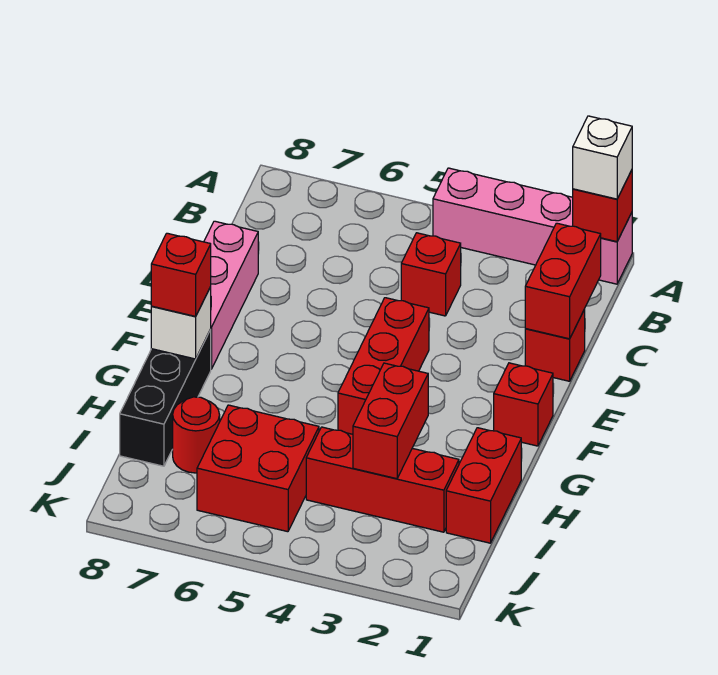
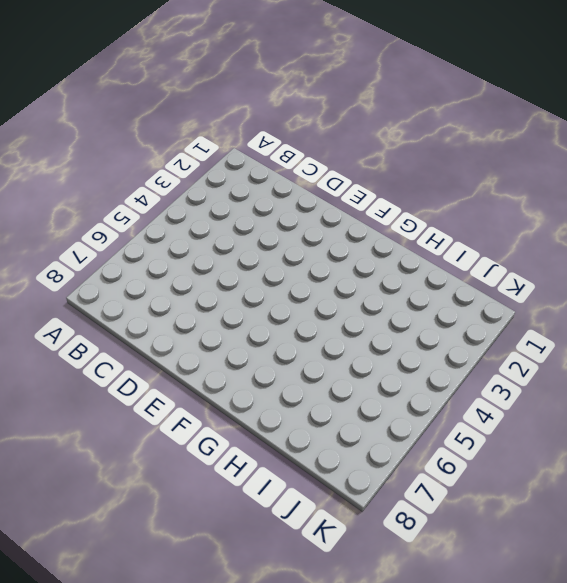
none -> pink 1x4 brick [433,168,632,284]
none -> red 1x1 brick [401,233,461,316]
none -> red 1x1 brick [525,309,585,381]

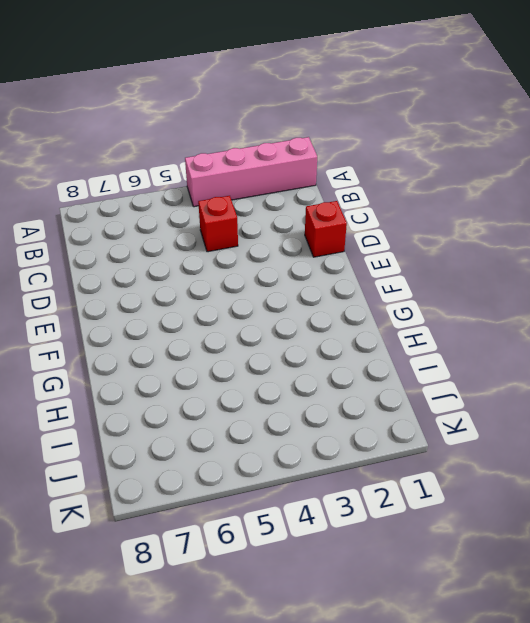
none -> pink 1x3 brick [204,221,258,369]
none -> red 1x3 brick [338,298,429,434]
none -> red 1x1 brick [494,363,553,446]

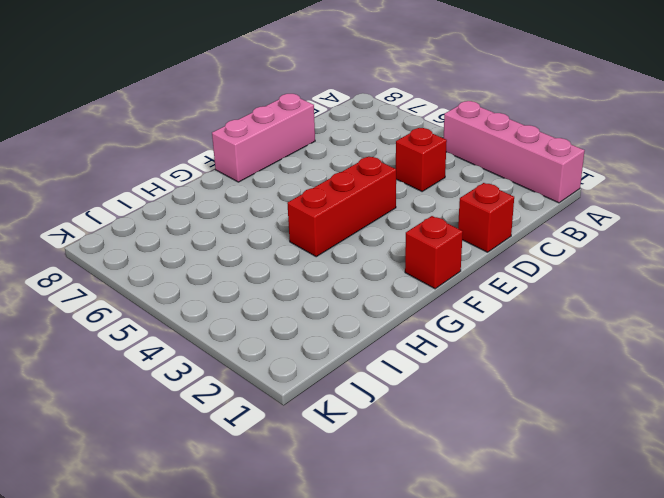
none -> black 1x3 brick [120,330,211,466]
none -> red 1x2 brick [446,428,521,543]
none -> red 1x3 brick [306,427,459,532]

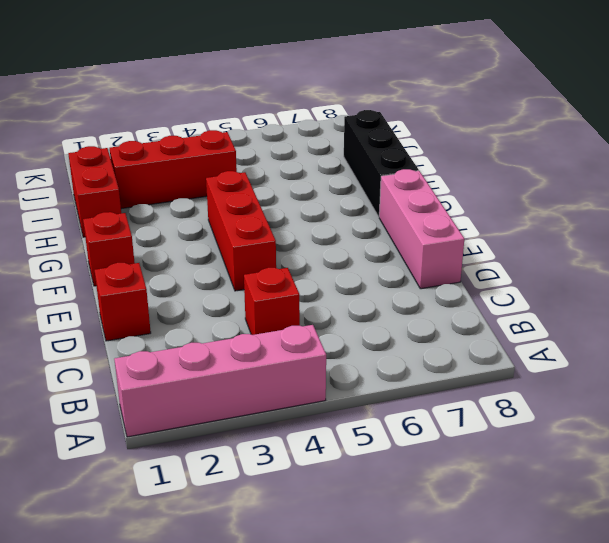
none -> red 2x2 brick [197,405,319,532]
none -> red 1x1 round brick [173,397,220,473]
none -> red 1x1 brick [573,170,632,242]

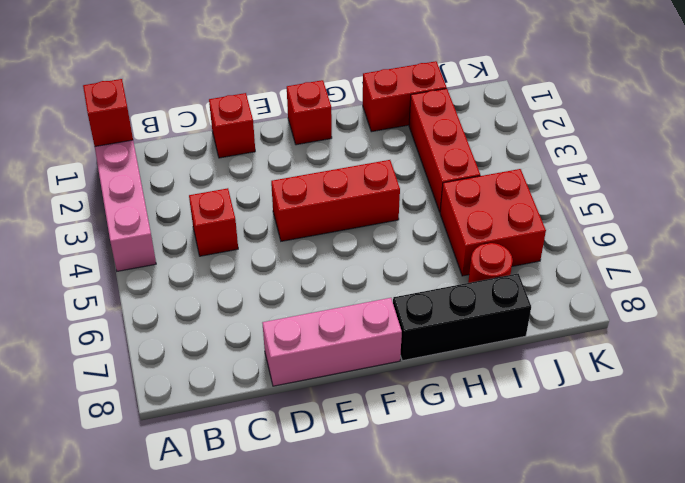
none -> red 1x2 brick [525,223,601,339]
none -> white 1x1 brick [151,287,211,359]
none -> red 1x2 brick [353,363,428,479]

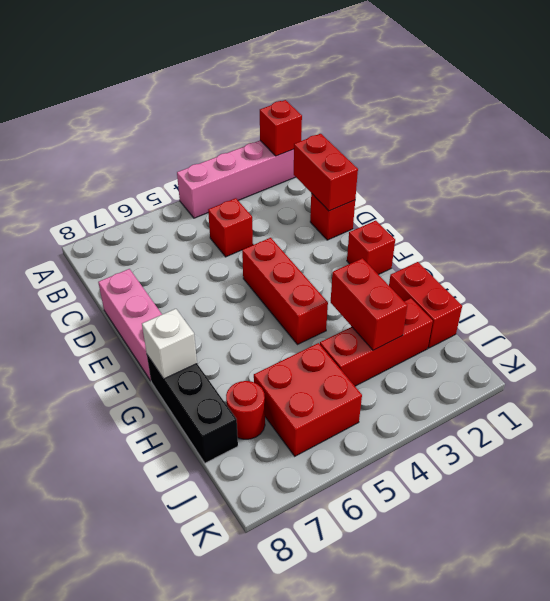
none -> white 1x1 brick [573,116,632,199]
none -> red 1x1 brick [151,233,211,316]

